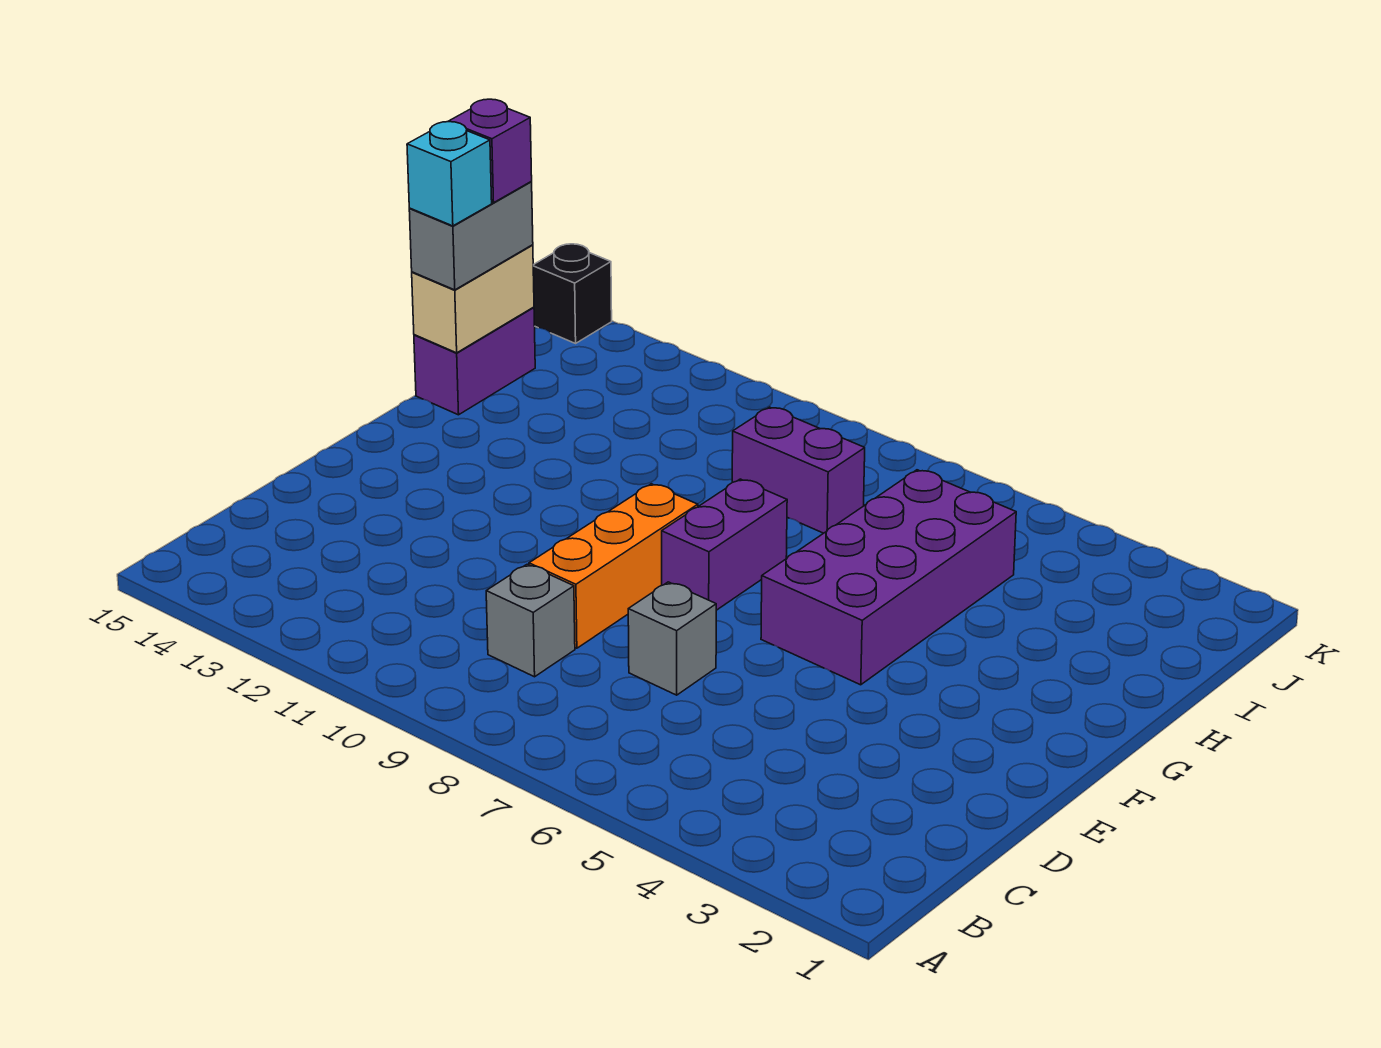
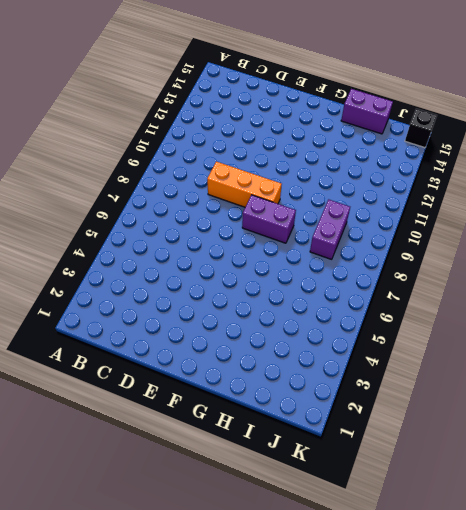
none -> grey 1x1 brick [486,564,575,677]
none -> grey 1x1 brick [628,582,716,695]
none -> purple 2x4 brick [761,470,1016,685]

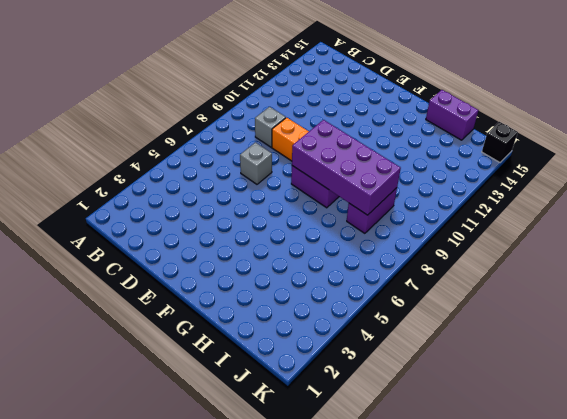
purple 2x4 brick [292,120,401,215] -> purple 2x4 brick moved to [761,470,1016,685]
none -> tan 1x2 brick [412,245,534,353]
none -> grey 1x2 brick [409,182,533,290]
none -> cyan 1x1 brick [407,122,492,226]

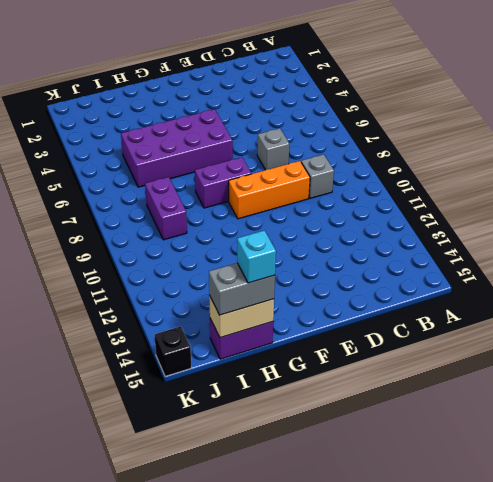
none -> purple 1x1 brick [448,99,532,203]

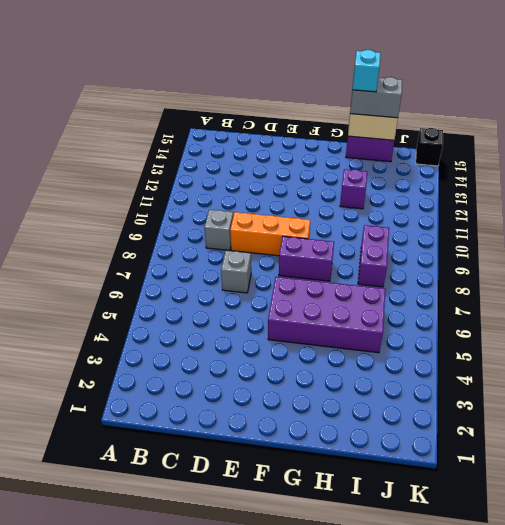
purple 1x1 brick [340,169,367,209] -> purple 1x1 brick moved to [448,99,532,203]

